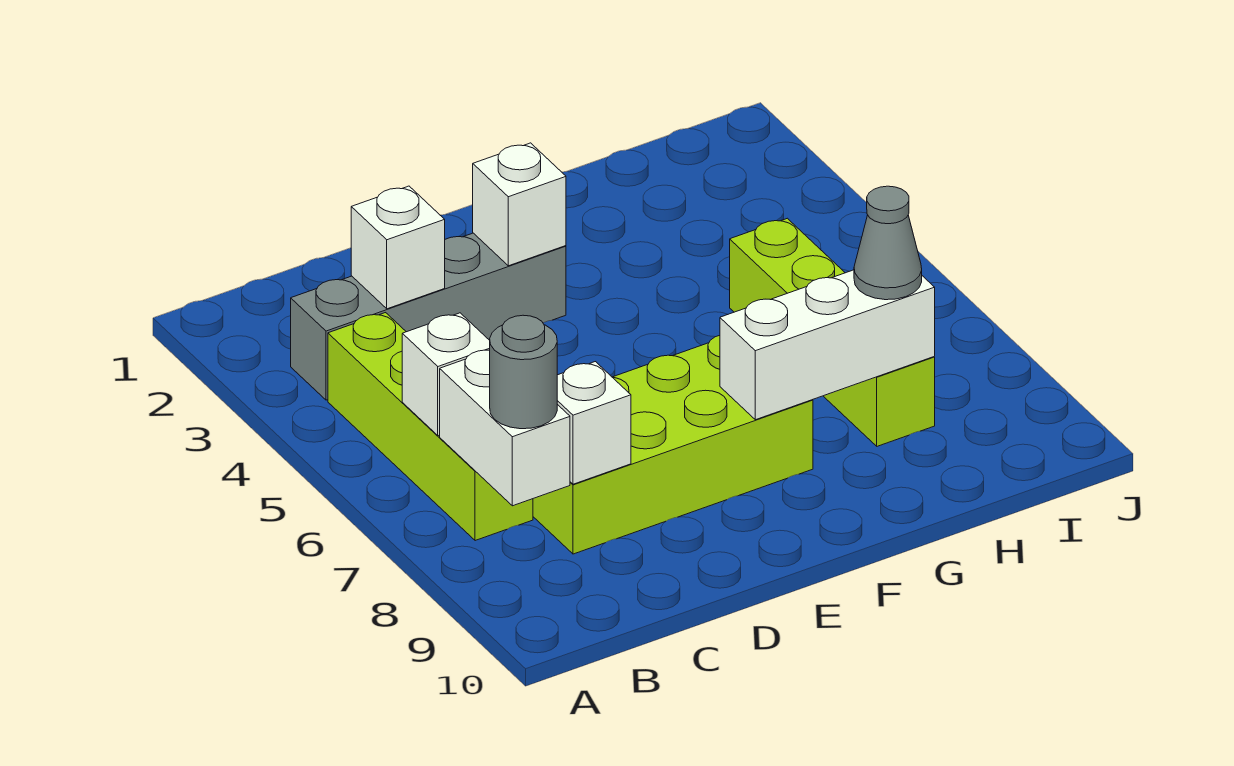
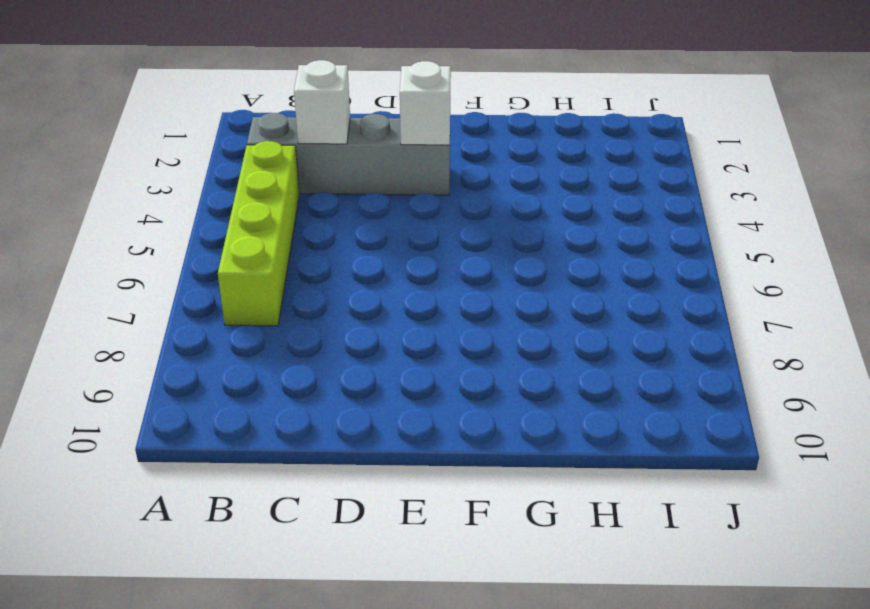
none -> lime 2x4 brick [533,335,813,554]
none -> lime 1x4 brick [730,218,935,446]
none -> white 1x1 brick [402,313,490,436]

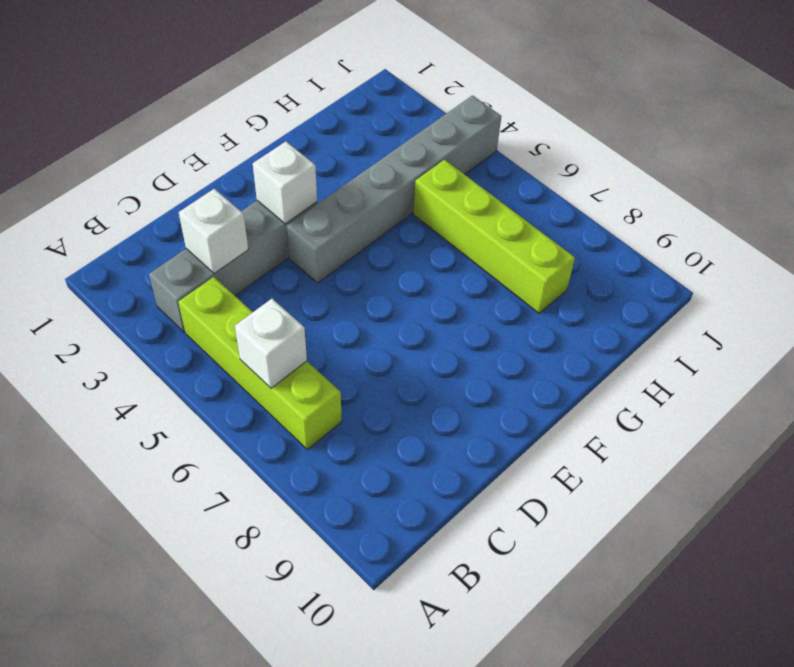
grey 1x6 brick [287,96,501,283] -> none
none -> lime 2x4 brick [533,335,813,554]
none -> white 1x2 brick [440,350,570,506]
none -> white 1x1 brick [557,362,631,484]

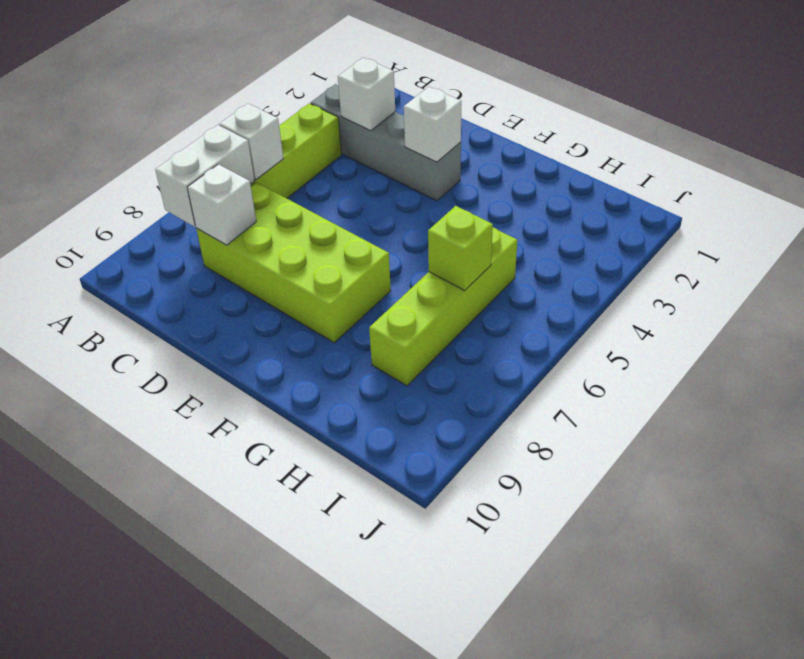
lime 1x1 brick [428,206,493,290] -> none
none -> white 1x3 brick [720,270,935,420]
none -> grey 1x1 round brick [490,315,557,429]
none -> grey 1x1 cone [854,186,922,300]

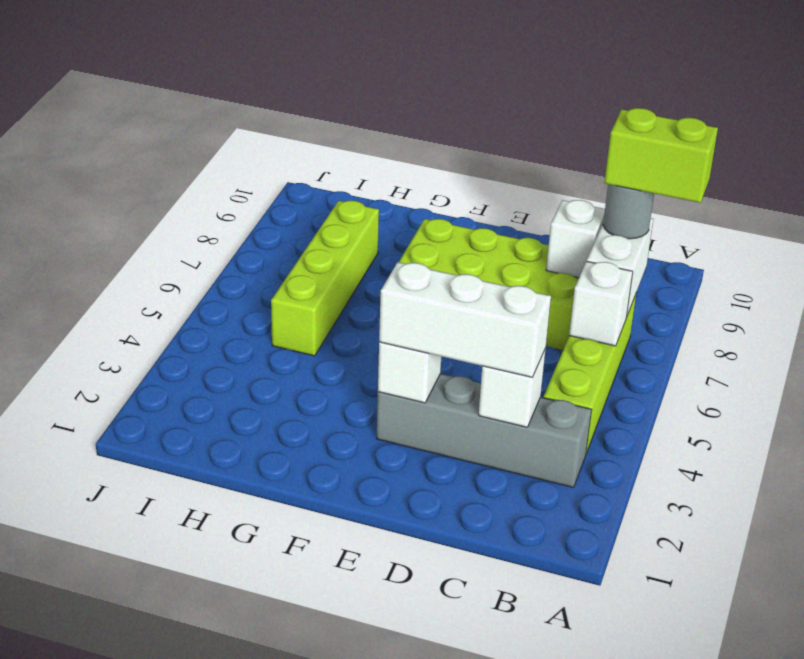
lime 1x2 brick [604,108,718,203] -> none
white 1x3 brick [379,262,551,378] -> white 1x3 brick moved to [720,270,935,420]
none -> grey 1x1 cone [854,186,922,300]

